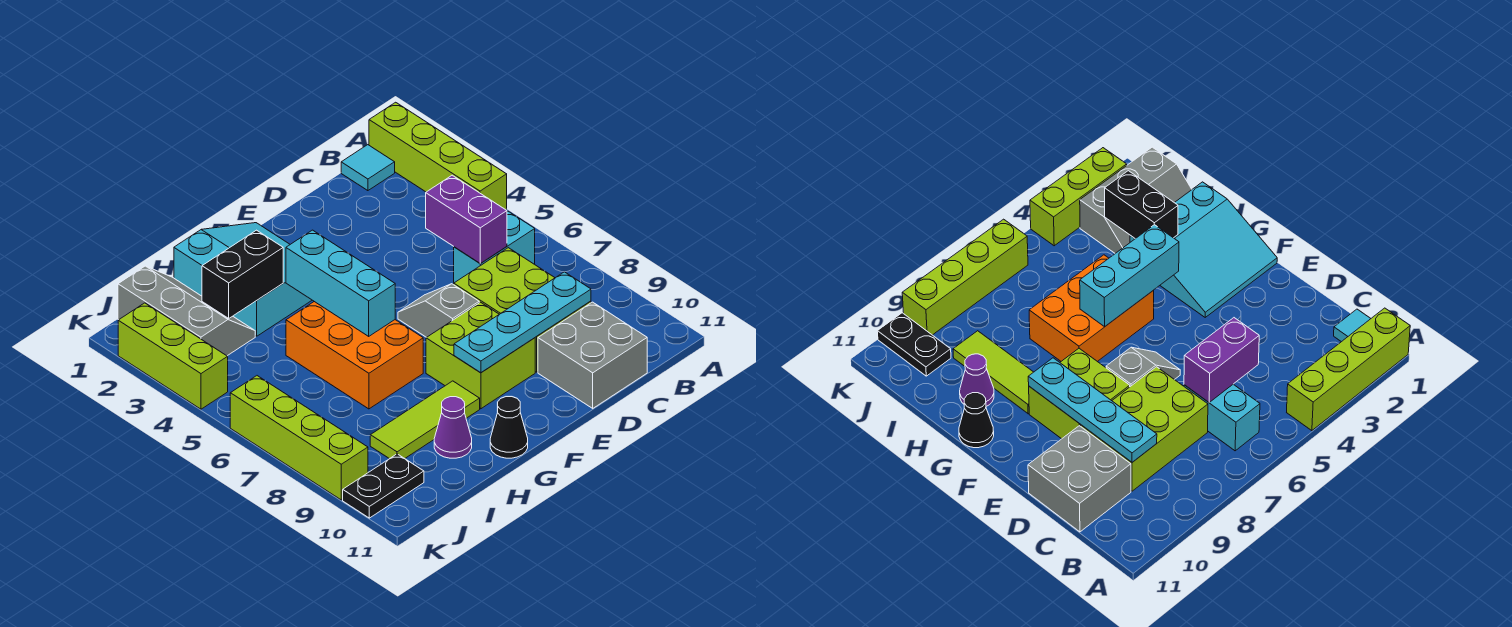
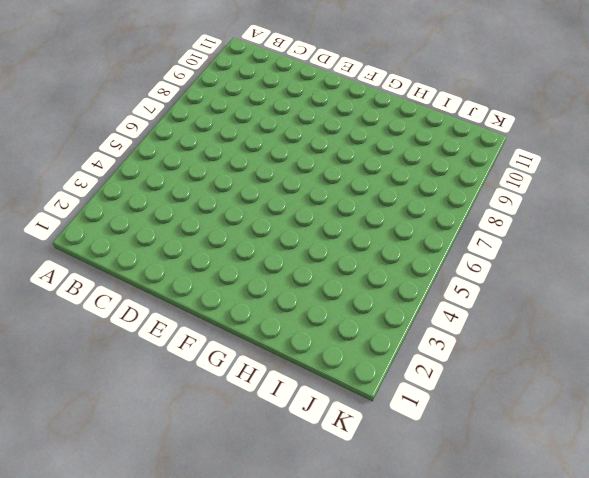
none -> lime 1x4 brick [369,102,507,210]
none -> cyan 1x1 tile [341,145,395,191]
none -> cyan 1x2 brick [454,211,535,283]

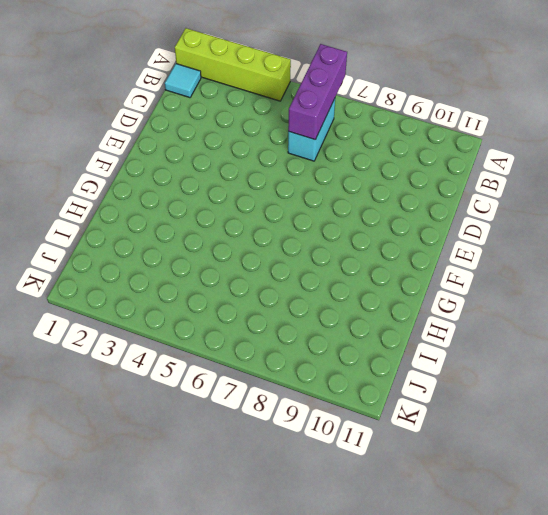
purple 1x3 brick [288,44,347,140] -> purple 1x2 brick [426,175,507,264]
none -> lime 2x3 brick [454,248,591,372]
none -> grey 2x2 brick [538,302,647,408]
none -> grey 1x2 slope [398,284,479,338]

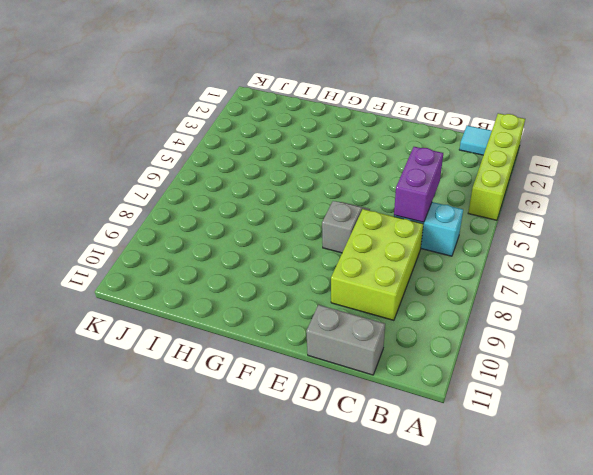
grey 1x2 brick [306,305,385,375] -> grey 2x2 brick [538,302,647,408]
none -> lime 2x2 brick [426,302,535,409]
none -> cyan 3x3 slope [174,223,312,336]
none -> orange 2x3 brick [286,302,423,409]

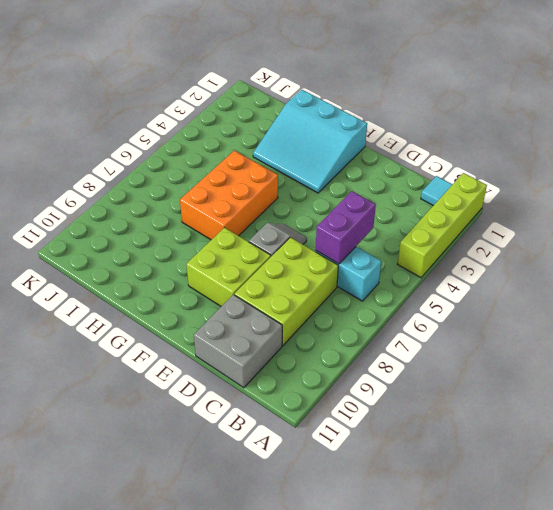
cyan 3x3 slope [253,90,367,193] -> cyan 3x3 slope turned to [174,223,312,336]
none -> lime 1x3 tile [370,381,480,459]
none -> black 1x1 cone [490,397,528,458]
none -> purple 1x1 cone [434,397,472,458]

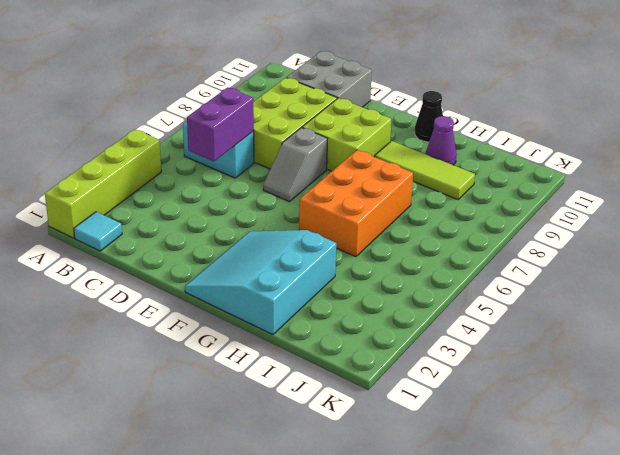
none -> grey 2x3 slope [118,266,255,356]
none -> black 1x2 plate [343,454,424,518]
none -> lime 1x3 brick [118,303,228,409]

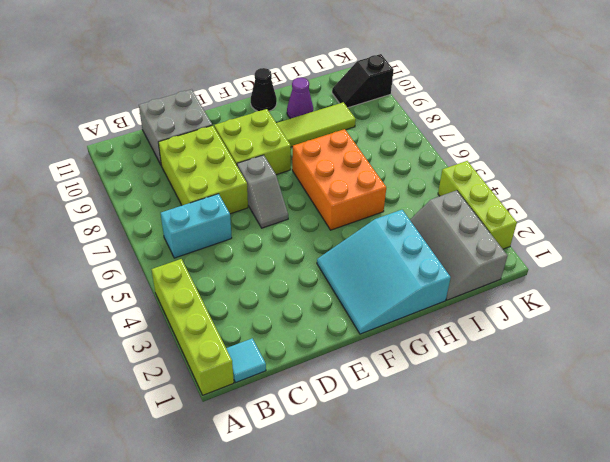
black 1x2 slope [332,54,394,108] -> black 1x2 plate [343,454,424,518]
none -> lime 1x4 brick [230,376,368,500]
none -> purple 1x2 brick [426,175,507,264]
none -> cyan 1x4 plate [454,272,591,373]

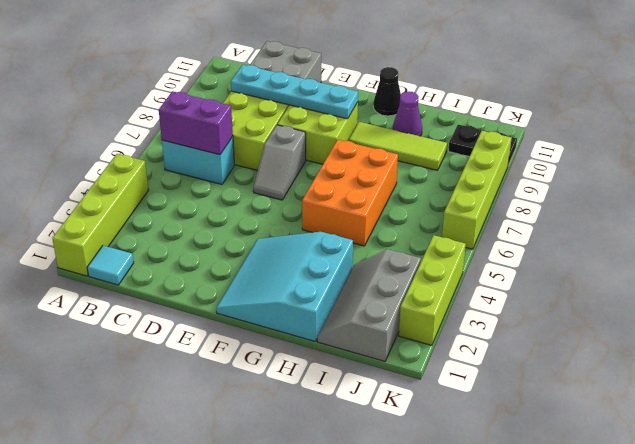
purple 1x2 brick [159,91,233,155] -> purple 1x2 brick turned to [426,175,507,264]
none -> cyan 1x3 brick [286,230,395,336]
none -> black 1x2 brick [202,230,283,318]

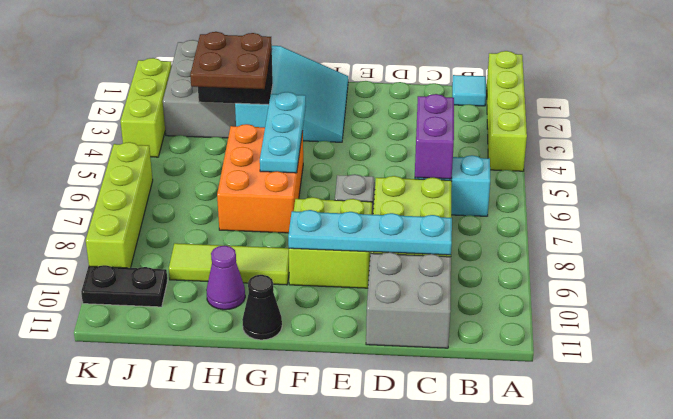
cyan 1x3 plate [260,92,306,173] -> cyan 1x3 brick [286,230,395,336]
brown 2x2 plate [190,32,272,89] -> none

